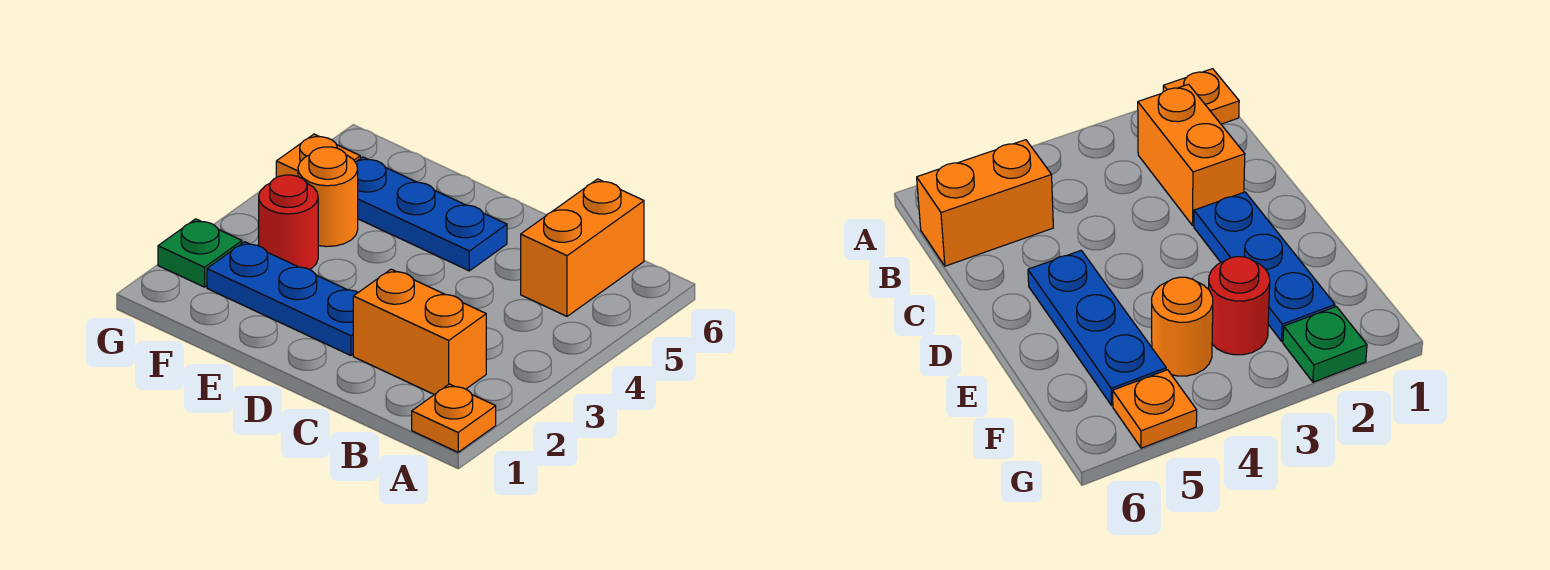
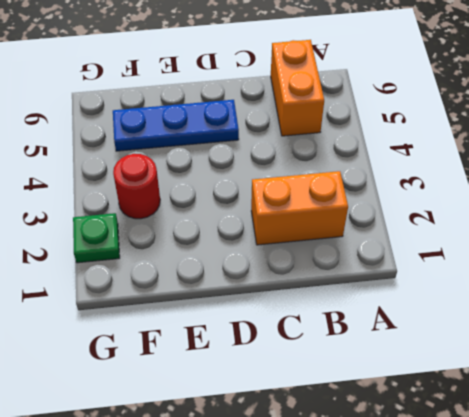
none -> orange 1x1 plate [412,384,496,452]
none -> blue 1x3 plate [207,242,358,355]

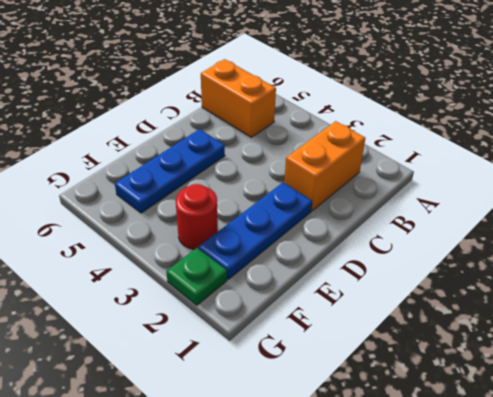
none -> orange 1x1 plate [412,384,496,452]
none -> orange 1x1 round brick [298,147,358,247]

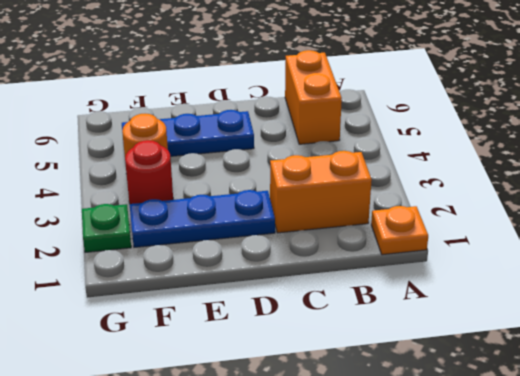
none -> orange 1x1 plate [276,134,360,177]

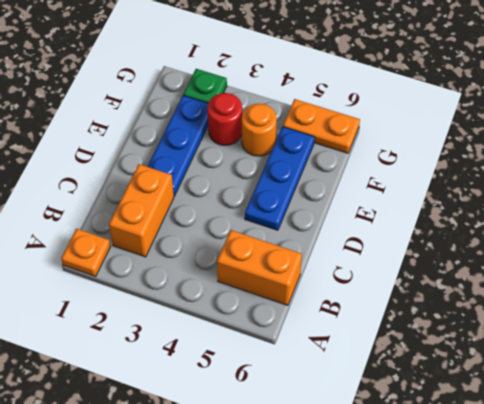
orange 1x2 plate [283,99,360,153] -> orange 1x1 plate [276,134,360,177]

